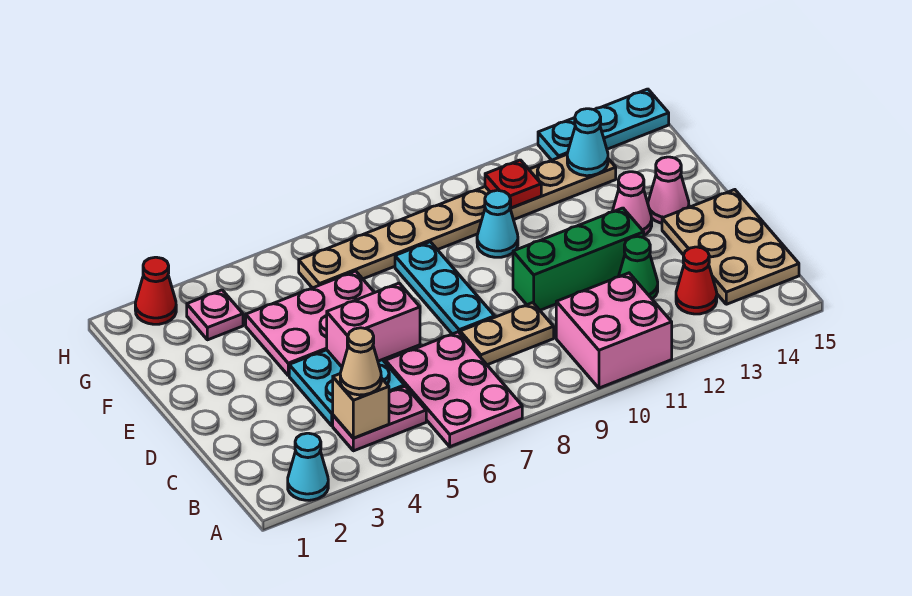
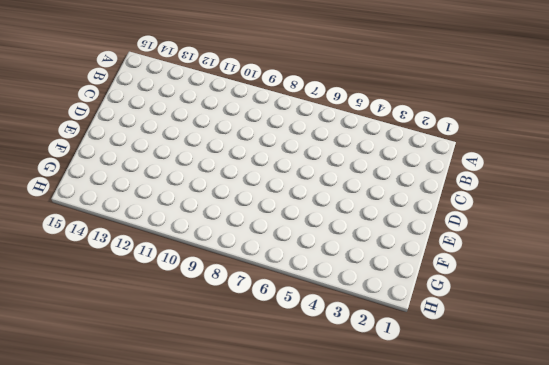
none -> cyan 1x1 cone [288,433,328,500]
none -> pink 2x3 plate [386,332,522,447]
none -> pink 2x2 brick [556,273,672,388]

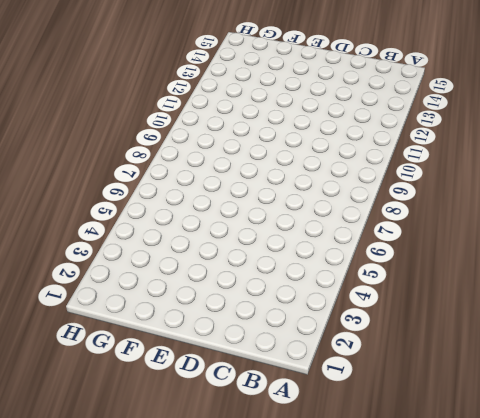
none -> cyan 1x1 cone [288,433,328,500]
none -> pink 2x3 plate [386,332,522,447]
none -> pink 2x2 brick [556,273,672,388]

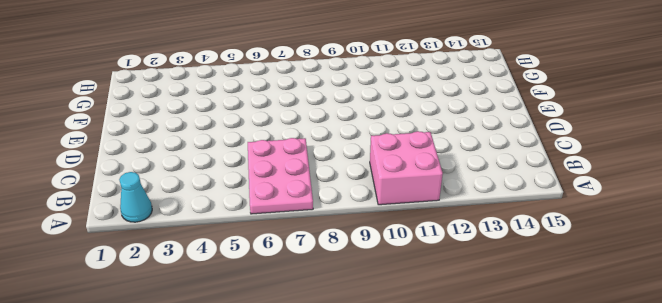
none -> pink 1x2 plate [333,386,426,451]
none -> red 1x1 cone [676,247,717,314]
none -> tan 2x3 plate [662,190,799,304]

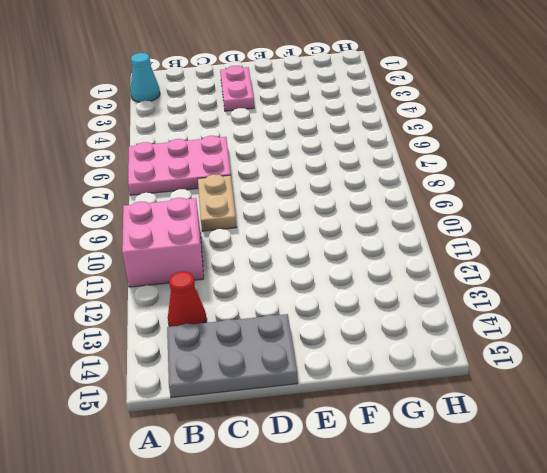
grey 2x3 plate [167,314,298,398] -> tan 2x3 plate [662,190,799,304]
pink 1x2 plate [220,66,254,111] -> pink 1x2 plate moved to [333,386,426,451]
none -> cyan 2x2 plate [289,350,404,426]
none -> green 1x1 cone [619,236,658,299]
none -> cyan 1x3 plate [395,242,495,334]

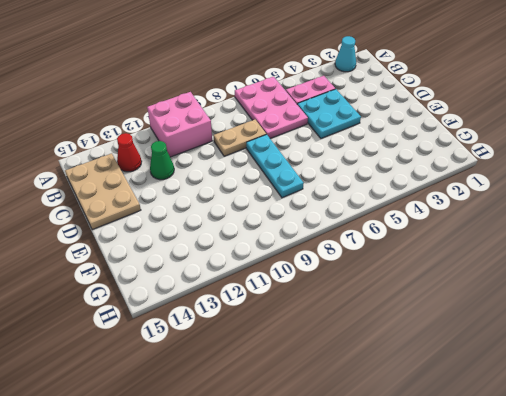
none -> green 1x3 brick [513,208,644,310]
none -> pink 2x3 plate [246,271,374,375]
none -> pink 1x1 cone [612,172,652,235]

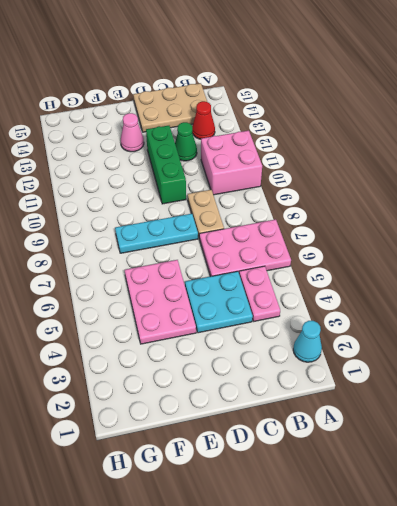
none -> pink 1x1 cone [648,157,689,223]
none -> cyan 1x1 cone [477,190,518,257]
none -> pink 1x1 plate [187,290,243,340]

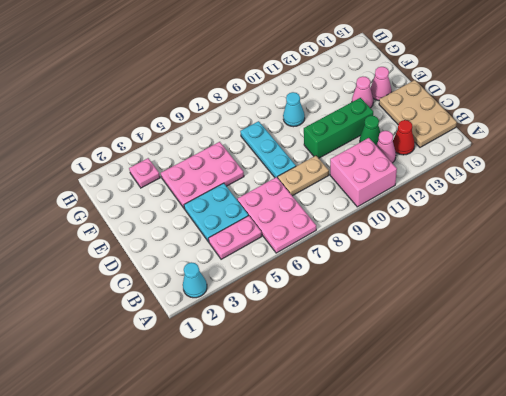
pink 1x1 cone [376,131,396,163] -> none
none -> tan 1x8 plate [299,155,616,288]
none -> red 1x1 cone [135,257,176,324]
none -> cyan 1x3 plate [538,89,669,160]

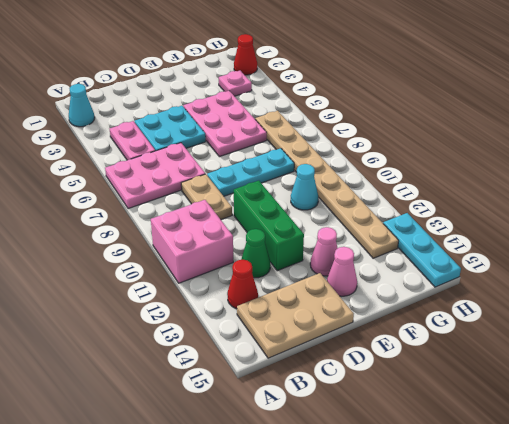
none -> tan 1x1 brick [333,374,389,438]
none -> pink 1x2 brick [327,283,420,367]
none -> red 1x1 plate [485,160,541,208]

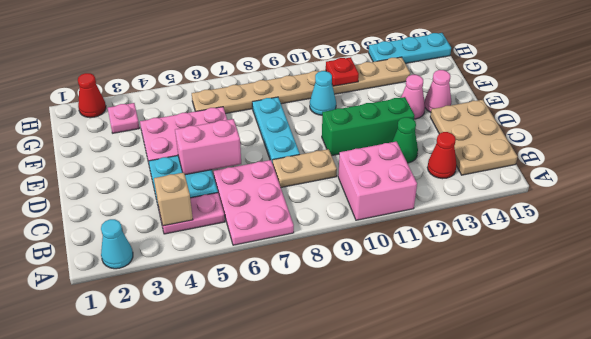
none -> cyan 1x1 cone [567,109,608,176]
none -> tan 1x1 cone [340,328,381,395]

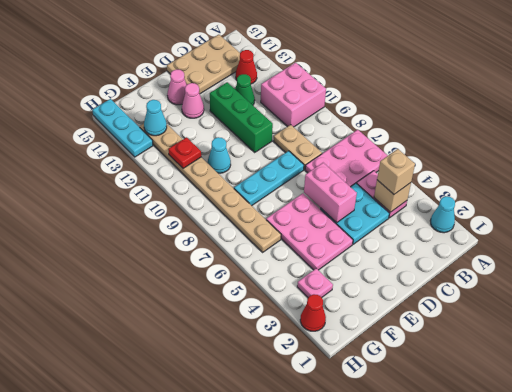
tan 1x1 brick [377,149,415,194] -> tan 1x1 cone [340,328,381,395]

